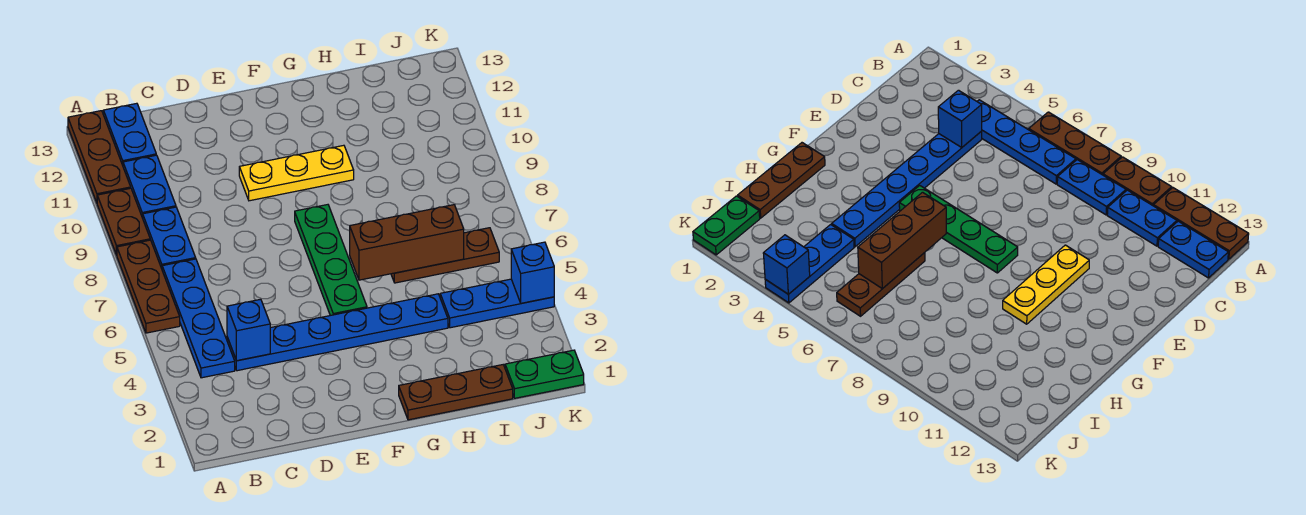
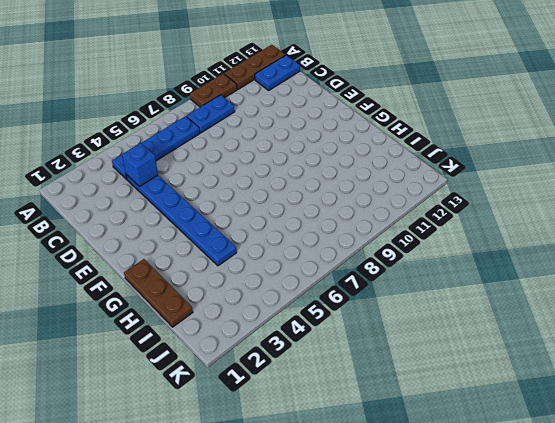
none -> brown 1x3 plate [117,240,180,333]
none -> blue 1x2 plate [123,155,176,218]
none -> yellow 1x3 plate [239,145,354,201]

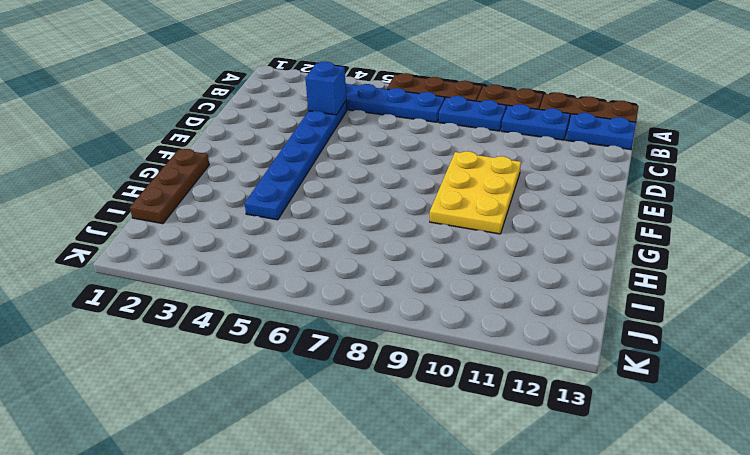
yellow 2x3 plate [430,151,521,234] -> yellow 1x3 plate [239,145,354,201]
none -> green 1x4 plate [295,205,367,316]
none -> brown 1x3 plate [391,228,499,283]
none -> blue 1x3 plate [440,279,554,328]

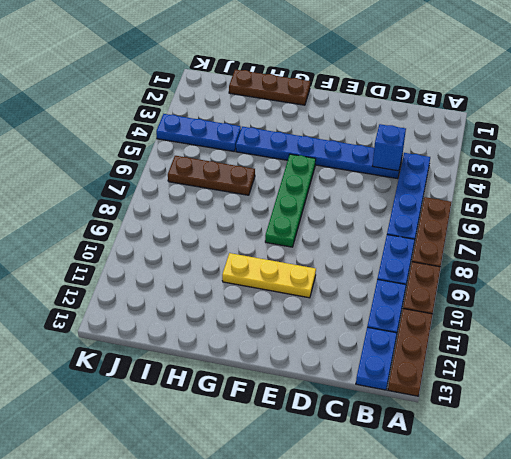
none -> green 1x2 plate [505,350,584,398]
none -> brown 1x3 brick [350,205,464,280]
none -> blue 1x1 brick [511,242,554,303]

